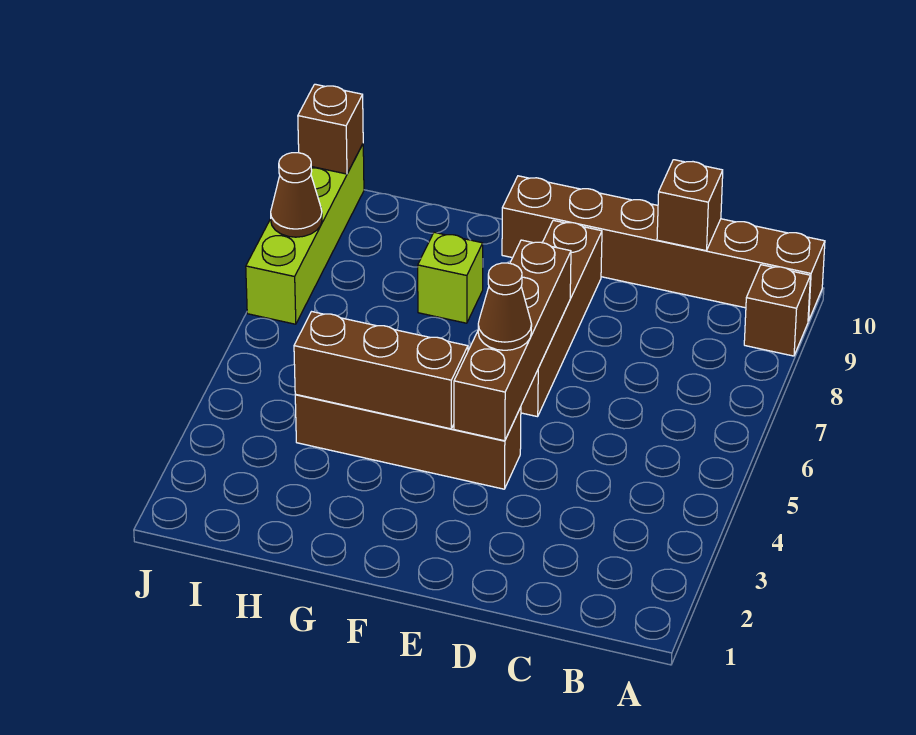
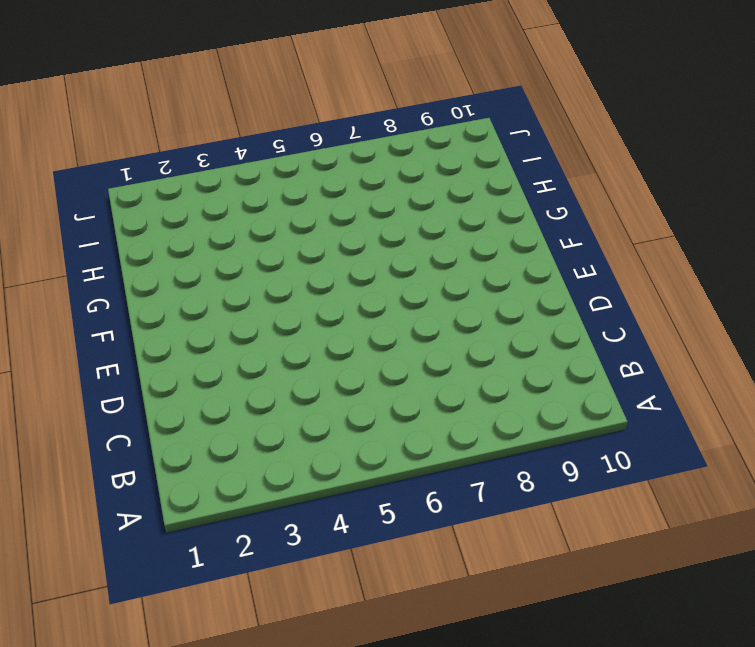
none -> brown 1x1 brick [744,265,810,356]
none -> brown 1x6 brick [502,176,825,321]
none -> brown 1x4 brick [295,394,521,489]

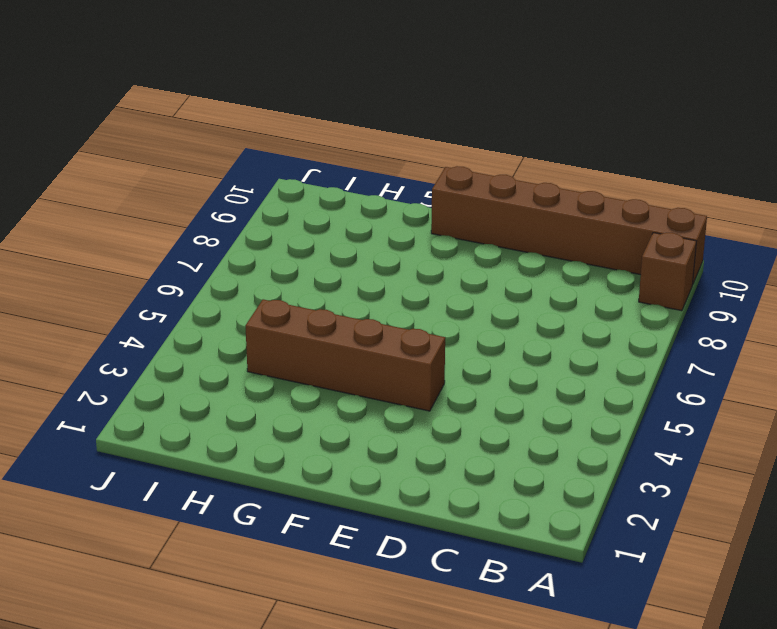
none -> brown 1x4 brick [521,220,602,417]
none -> lime 1x1 brick [418,232,483,323]
none -> lime 1x4 brick [246,144,364,324]

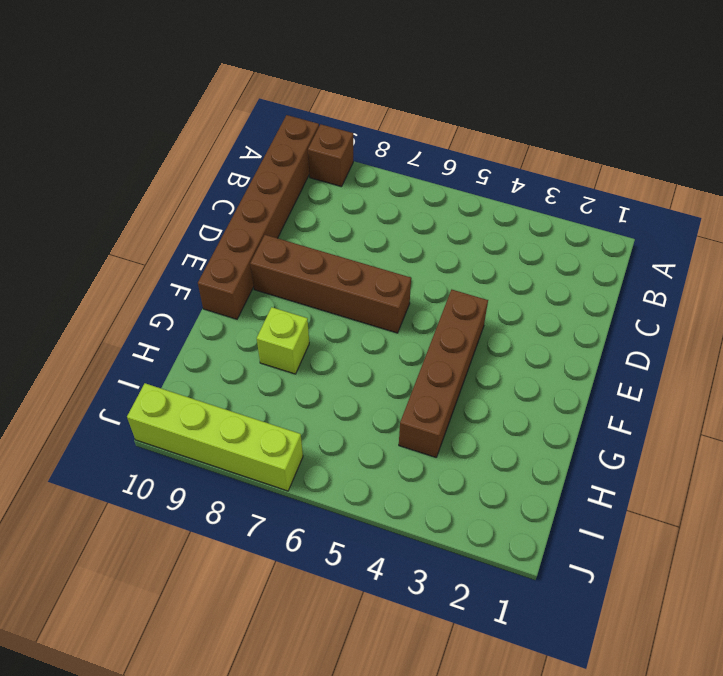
none -> brown 1x1 brick [657,160,723,251]
none -> brown 1x4 brick [454,240,571,441]
none -> brown 1x3 brick [294,312,468,429]

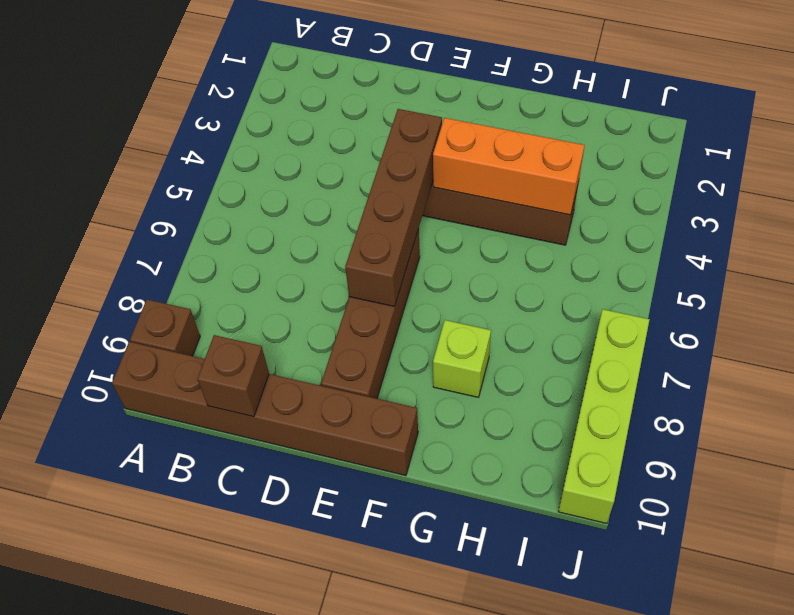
orange 1x3 brick [433,118,585,215] -> brown 1x3 brick [294,312,468,429]
none -> brown 1x1 cone [271,153,322,237]
none -> brown 1x1 brick [298,84,363,174]
none -> brown 1x1 cone [478,263,532,350]

